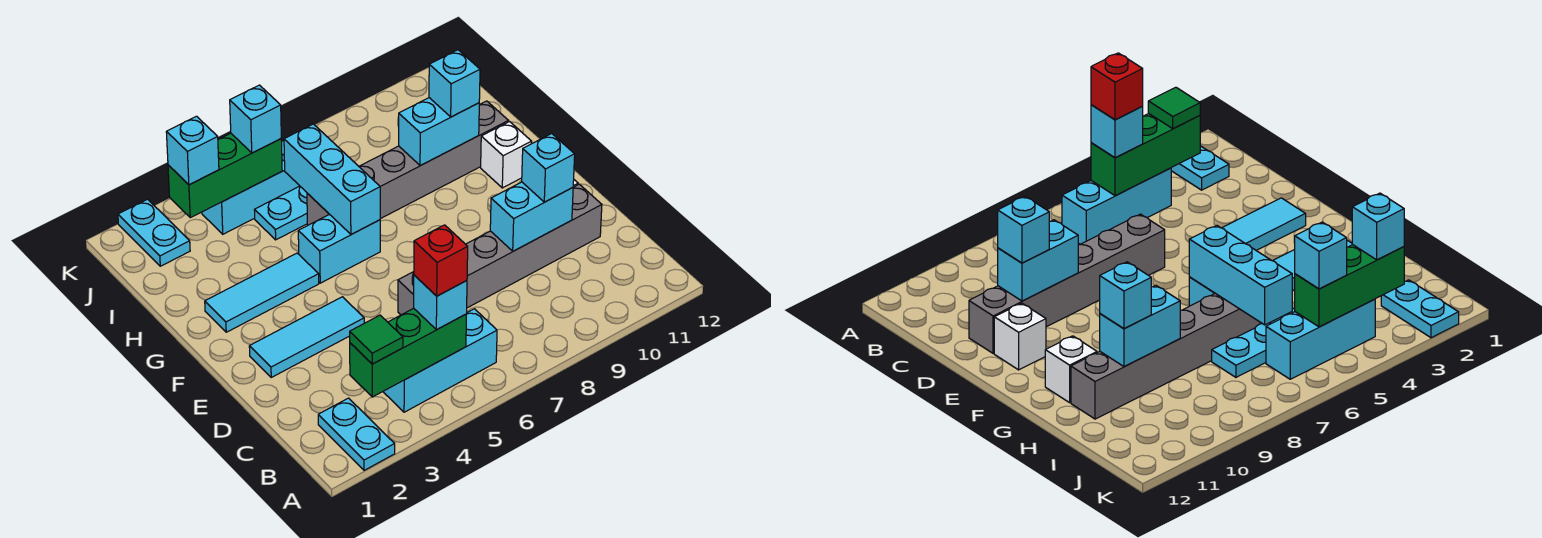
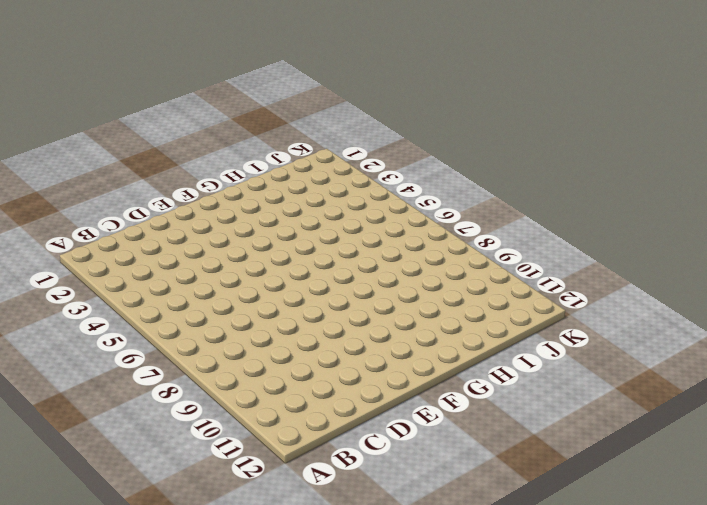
none -> cyan 1x2 plate [318,398,395,470]
none -> cyan 1x3 brick [383,309,497,412]
none -> grey 1x6 brick [398,184,602,315]

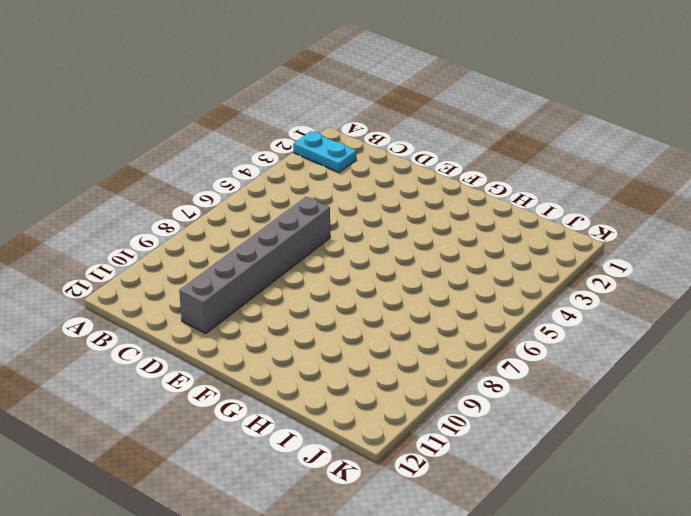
none -> cyan 1x3 brick [383,309,497,412]
none -> cyan 1x3 tile [249,297,364,377]
none -> white 1x1 brick [994,303,1046,370]

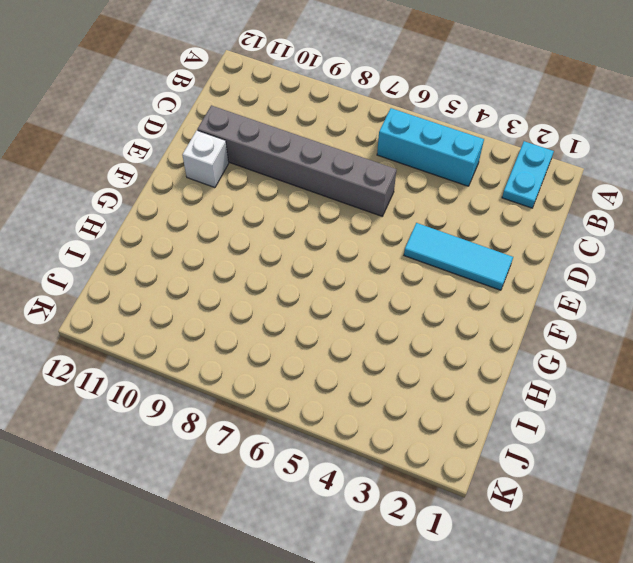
none -> cyan 1x3 tile [205,253,319,332]
none -> cyan 1x2 brick [298,214,380,283]
none -> white 1x1 brick [481,122,532,188]

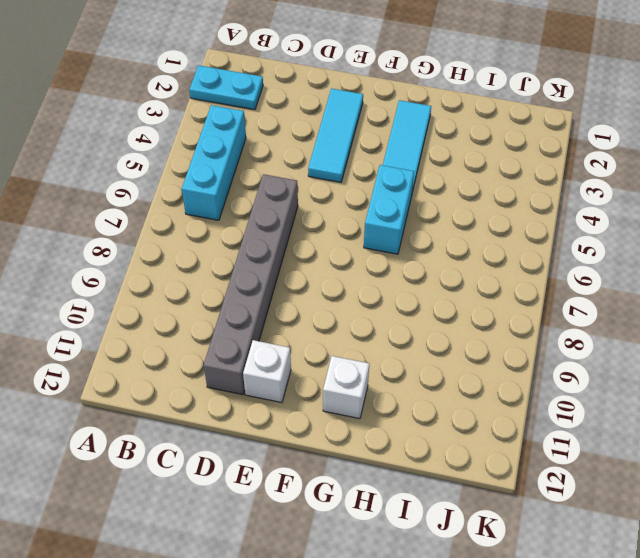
none -> grey 1x6 brick [307,101,508,225]
none -> cyan 1x3 plate [255,186,307,240]
none -> cyan 1x2 plate [118,199,190,266]

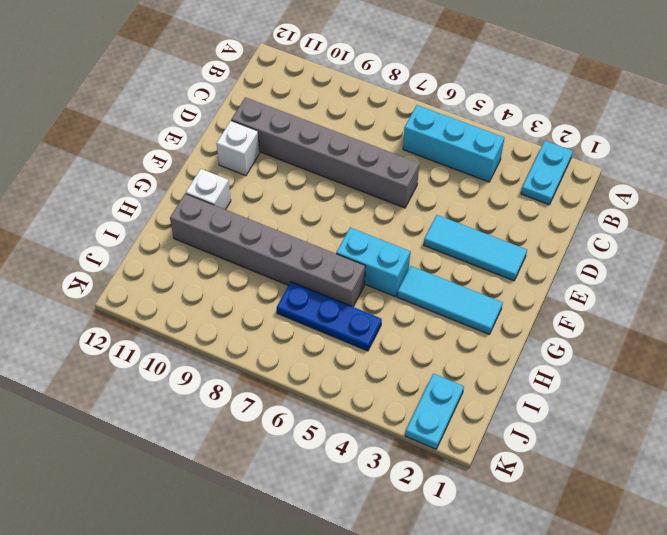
blue 1x3 plate [277,282,382,351] -> cyan 1x3 plate [255,186,307,240]
none -> cyan 1x3 brick [202,141,299,234]
none -> green 1x3 brick [350,308,467,397]
none -> cyan 1x2 brick [490,182,573,251]

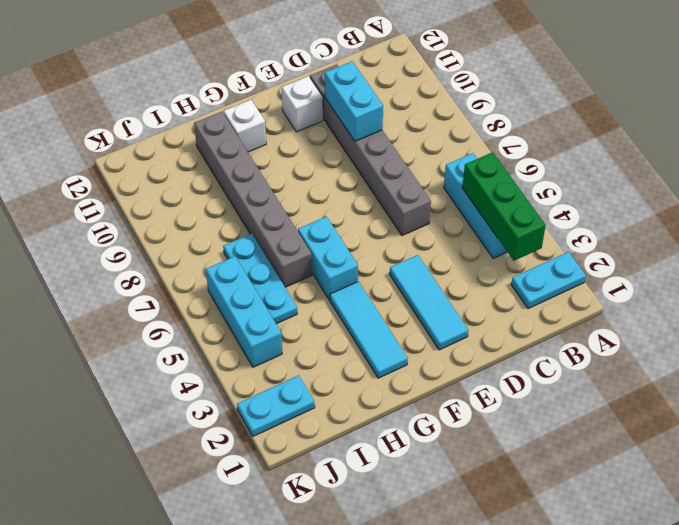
none -> cyan 1x3 brick [284,124,380,234]
none -> cyan 1x2 brick [399,98,479,166]
none -> green 1x3 brick [168,133,282,218]

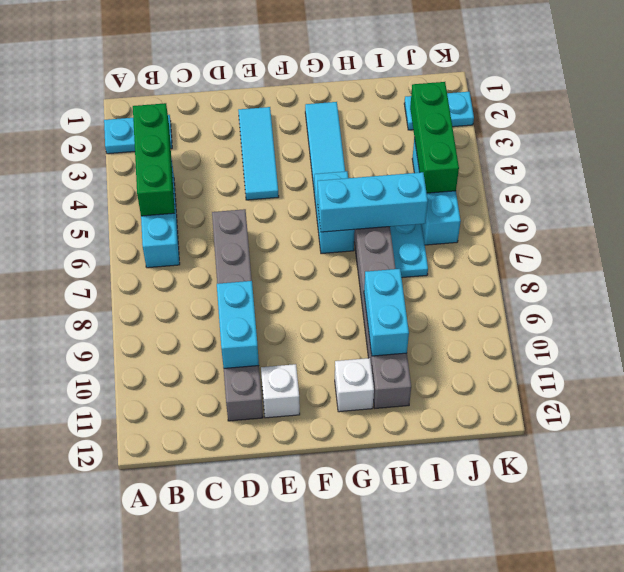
none -> green 1x1 tile [350,315,403,364]
none -> cyan 1x1 brick [414,275,467,330]
none -> cyan 1x1 brick [522,134,575,202]

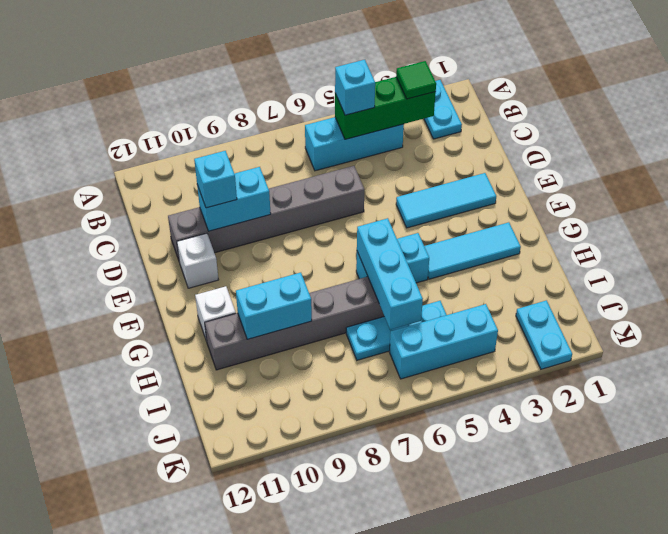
none -> green 1x3 brick [168,133,282,218]
none -> cyan 1x1 brick [429,50,480,117]
none -> cyan 1x1 brick [166,116,219,185]

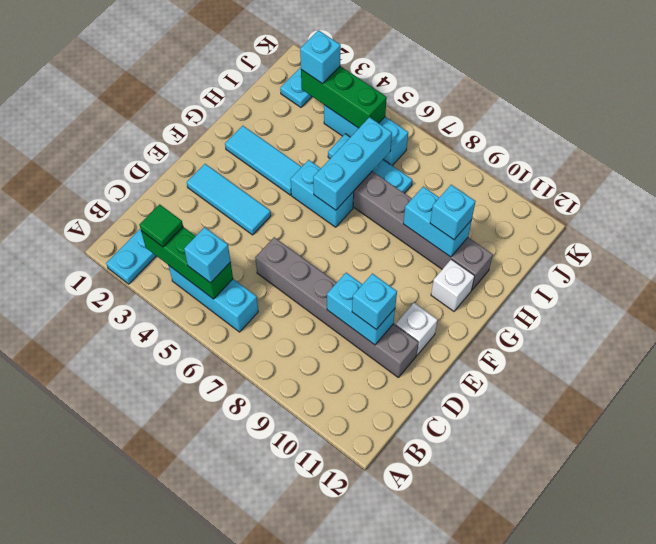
none -> cyan 1x1 brick [230,85,281,153]
none -> red 1x1 brick [414,225,468,296]

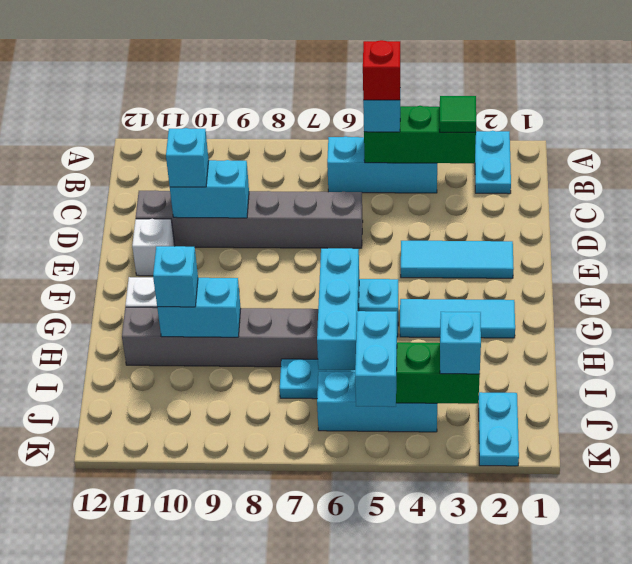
cyan 1x2 brick [355,311,397,407] -> cyan 1x1 brick [230,85,281,153]

